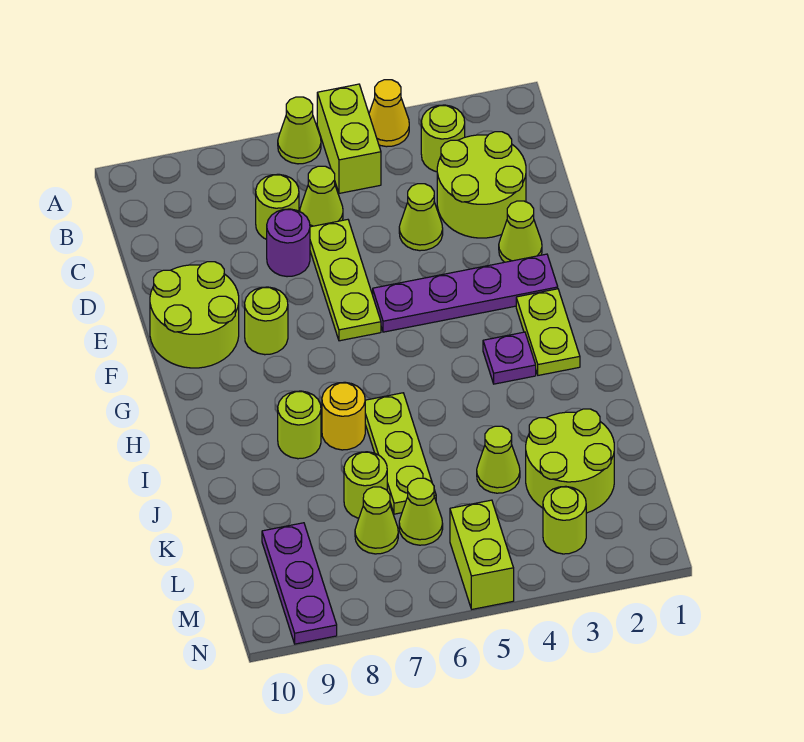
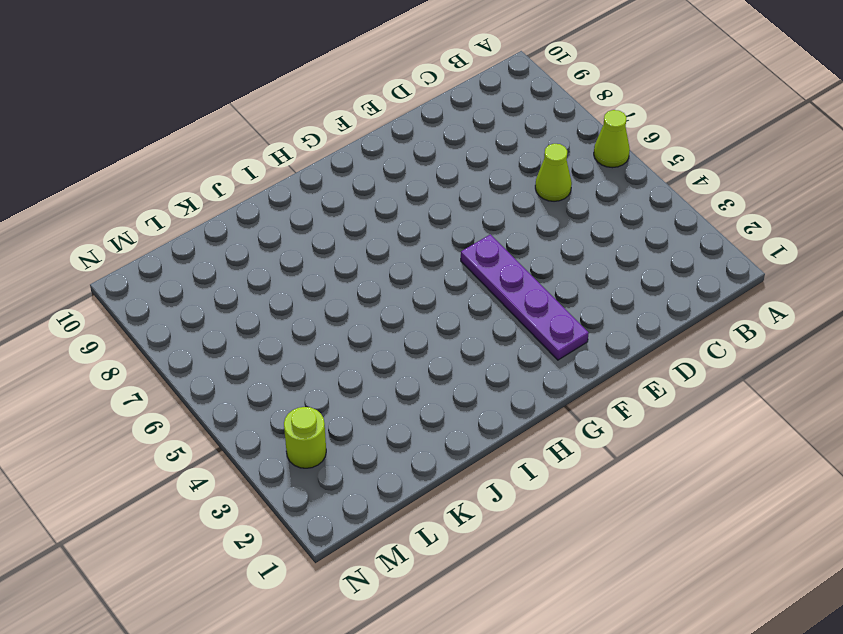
none -> yellow 1x1 cone [369,80,409,147]
none -> lime 1x2 brick [317,84,381,193]
none -> lime 1x1 round brick [421,105,465,172]

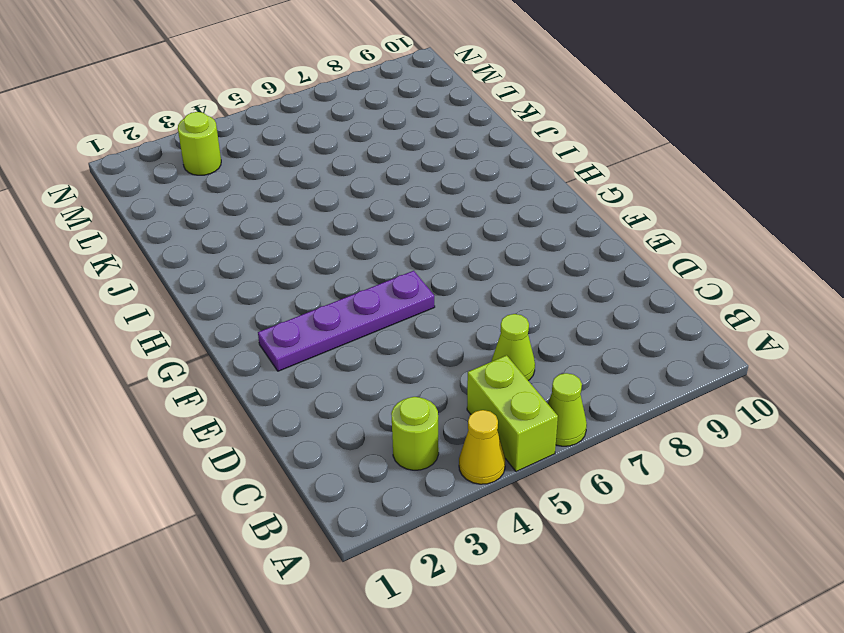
none -> lime 2x2 round brick [437,132,526,238]
none -> lime 1x1 round brick [256,174,299,239]
none -> lime 1x1 cone [399,184,443,251]

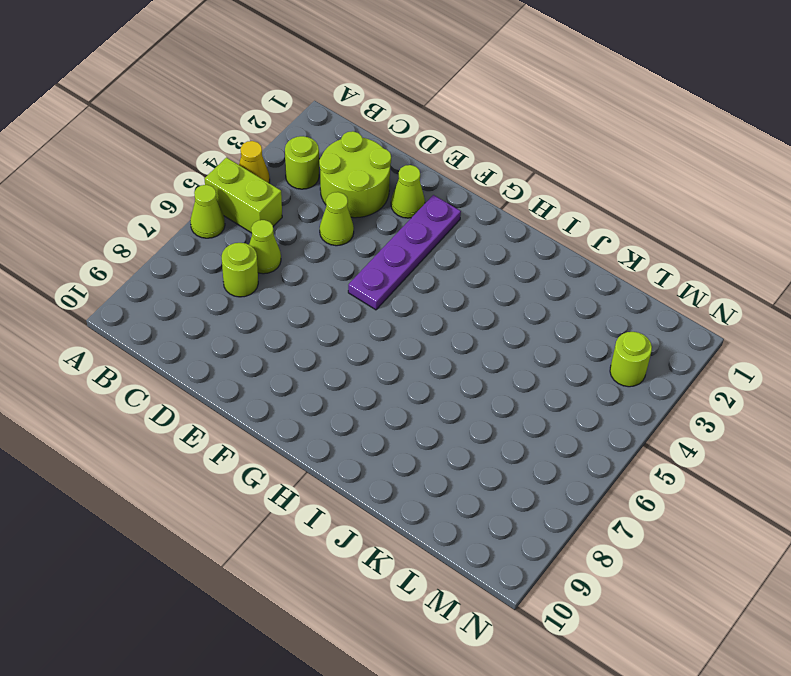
none -> lime 1x3 plate [310,220,381,341]
none -> purple 1x1 round brick [267,209,310,277]
none -> lime 2x2 round brick [150,262,239,368]

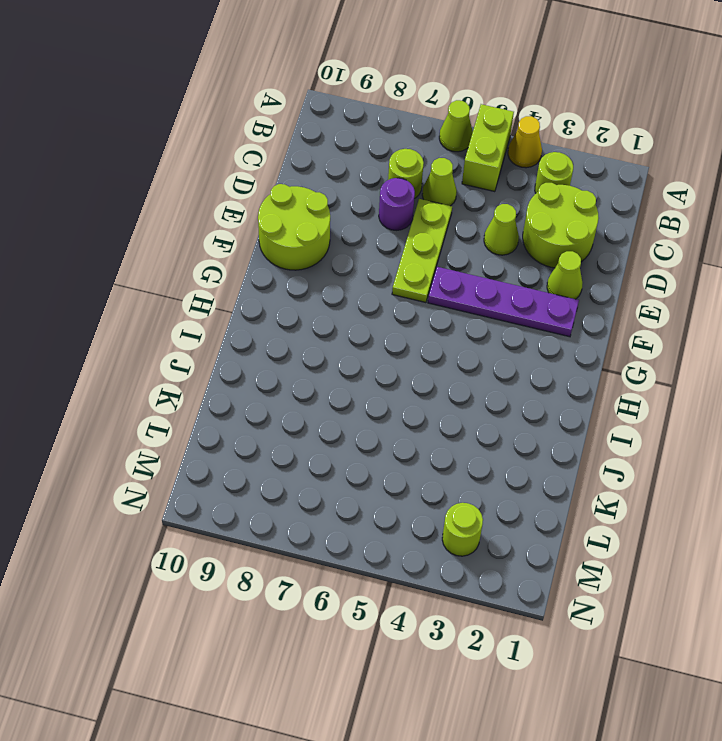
none -> lime 1x1 round brick [245,287,288,355]
none -> lime 1x2 plate [516,289,580,375]
none -> purple 1x1 plate [483,332,536,384]

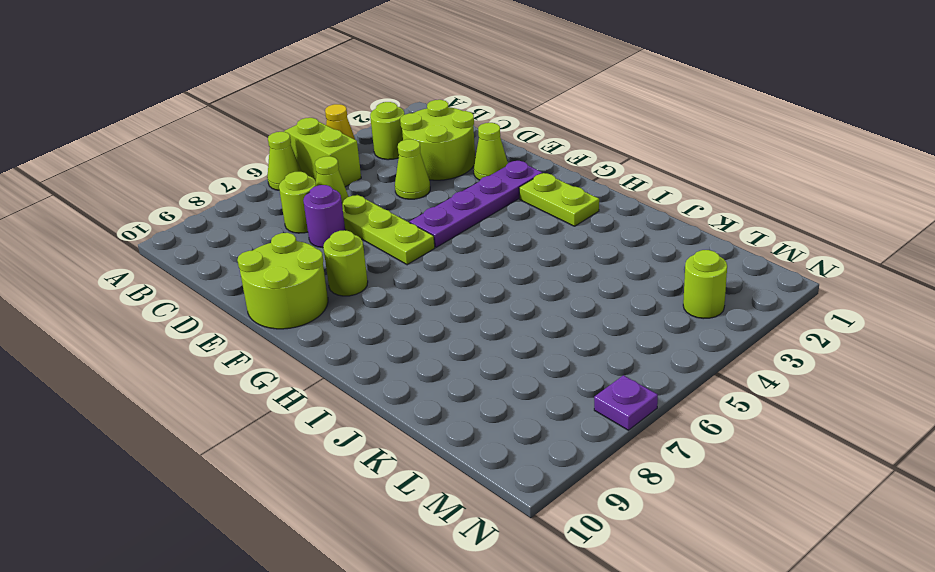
purple 1x1 plate [594,375,658,430] -> purple 1x1 plate moved to [483,332,536,384]
none -> lime 1x3 plate [365,393,436,514]
none -> yellow 1x1 round brick [322,382,365,450]
none -> lime 1x1 round brick [278,391,321,459]

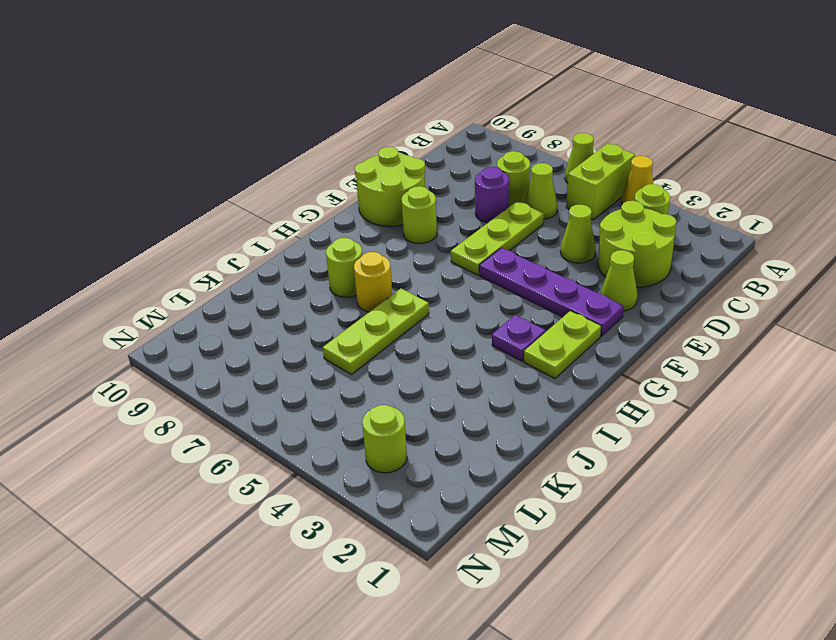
none -> lime 2x2 round brick [526,409,614,513]
none -> lime 1x1 cone [477,426,520,493]
none -> lime 1x1 round brick [344,452,387,518]

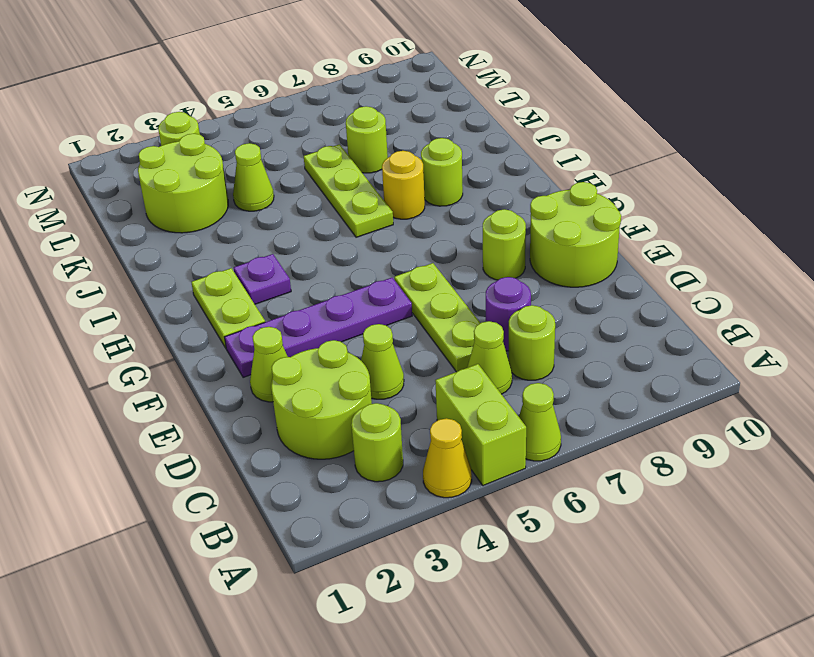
none -> lime 1x1 cone [399,478,443,545]
none -> lime 1x1 cone [355,487,398,554]
none -> purple 1x3 plate [262,523,337,644]

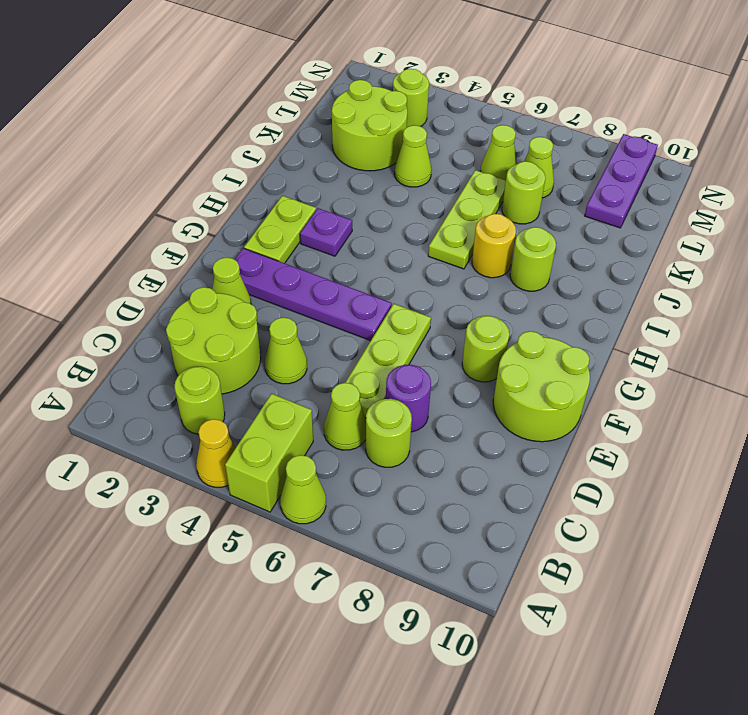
none -> lime 1x2 brick [450,500,514,609]

